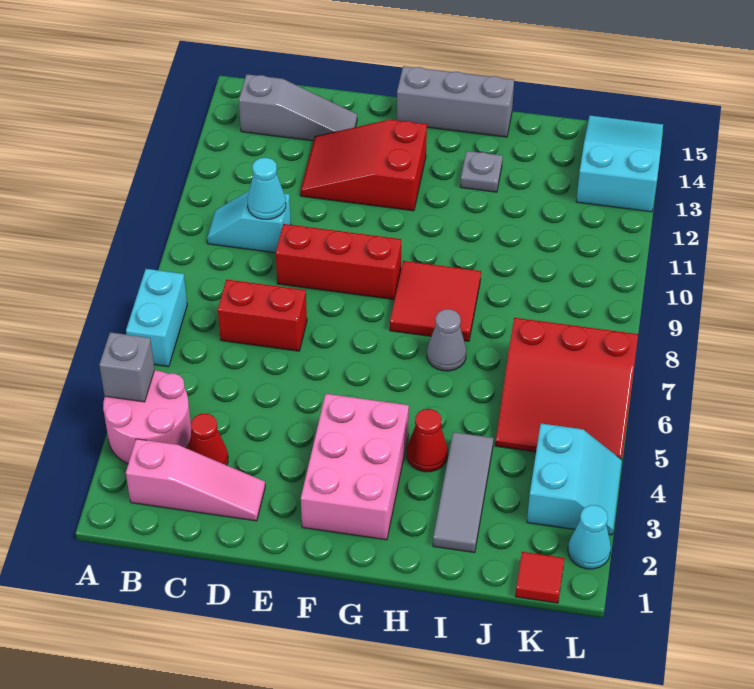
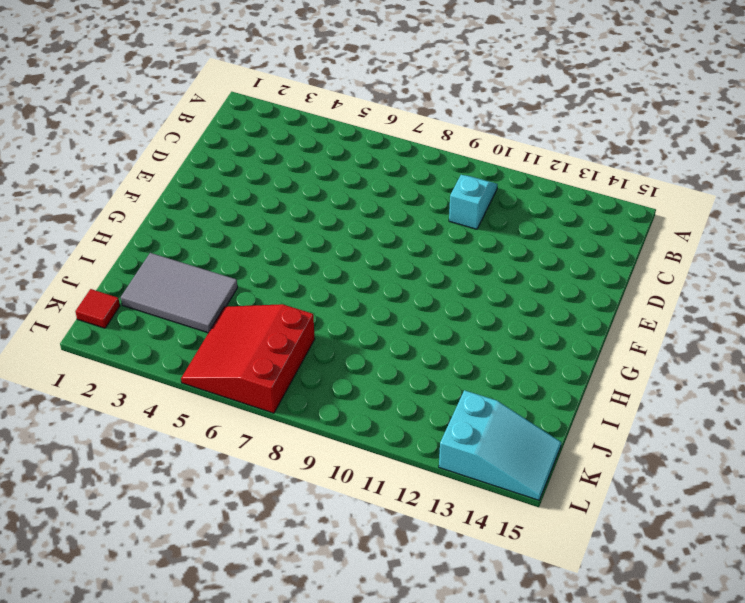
grey 2x3 tile [121,253,237,333] -> grey 1x3 tile [433,432,493,553]
none -> pink 2x2 round brick [103,370,192,464]
none -> cyan 1x2 brick [126,269,187,367]
none -> pink 1x3 slope [126,439,265,521]

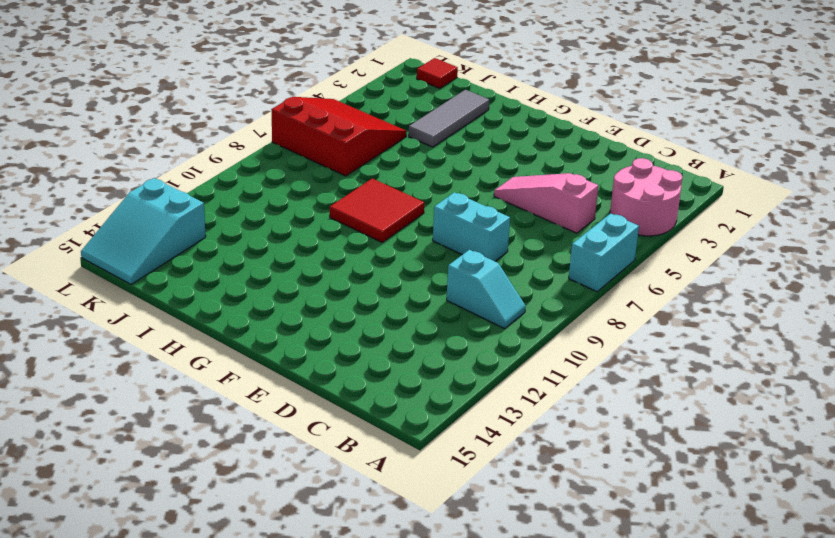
pink 1x3 slope [494,173,598,233] -> pink 1x3 slope moved to [126,439,265,521]
cyan 1x2 brick [433,192,510,261] -> none
none -> grey 1x3 slope [239,74,357,141]
none -> red 1x1 cone [188,413,228,465]
none -> red 1x2 brick [218,279,307,351]

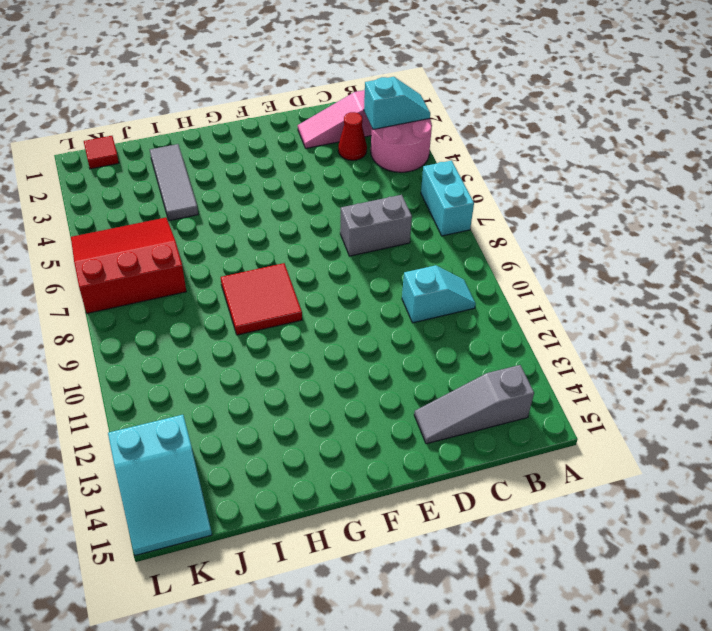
cyan 1x2 slope [364,77,430,129] -> none
grey 1x2 brick [340,195,412,256] -> red 1x2 brick [218,279,307,351]
none -> red 1x3 brick [276,224,401,300]
none -> red 2x3 slope [300,120,427,211]
none -> pink 2x3 brick [301,394,409,540]

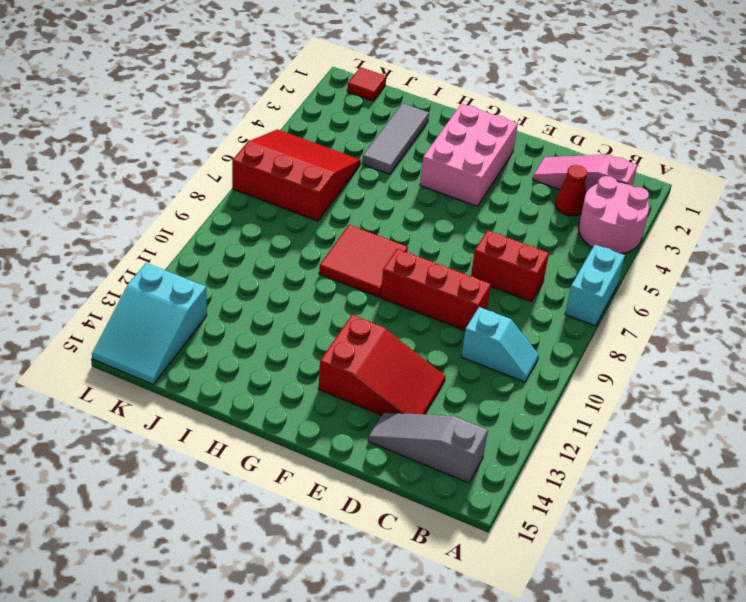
none -> grey 1x3 brick [397,66,514,137]
none -> red 1x1 cone [407,409,448,472]
none -> grey 1x1 cone [427,309,466,371]

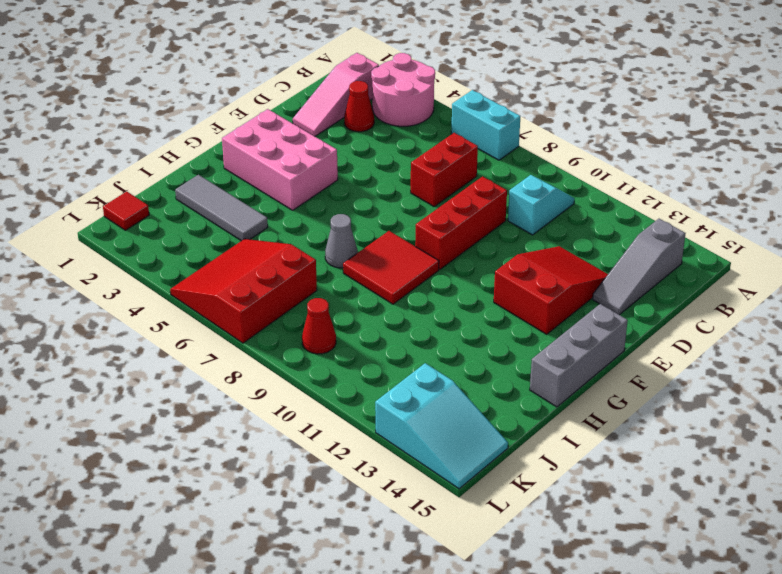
red 1x1 cone [302,298,336,354] -> red 1x1 cone moved to [407,409,448,472]
none -> grey 1x1 plate [460,151,503,192]
none -> cyan 2x2 slope [527,424,622,535]
none -> cyan 1x1 cone [568,505,611,569]

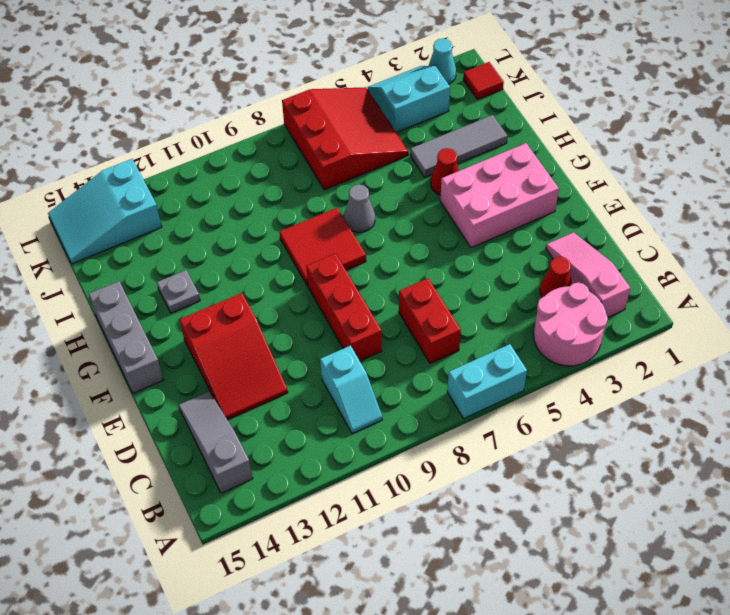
none -> grey 1x1 brick [99,332,155,402]
none -> cyan 1x1 cone [247,158,286,219]

